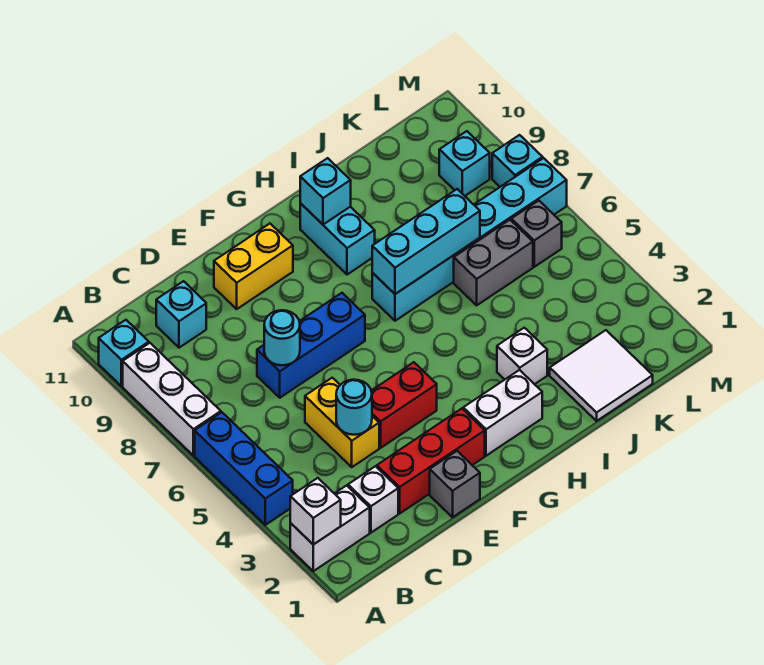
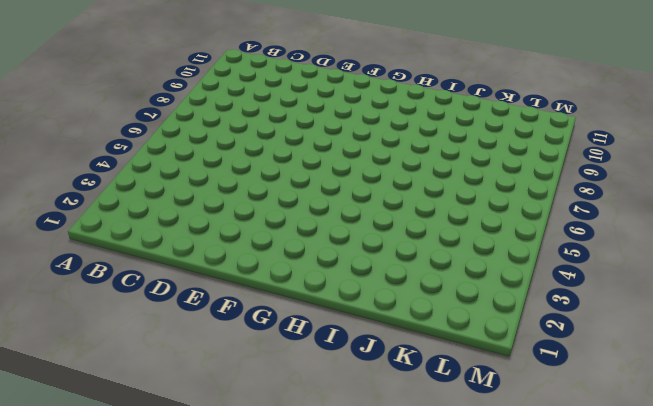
none -> white 1x2 brick [290,485,370,571]
none -> blue 1x3 brick [195,412,293,525]
none -> white 1x3 brick [123,343,221,456]

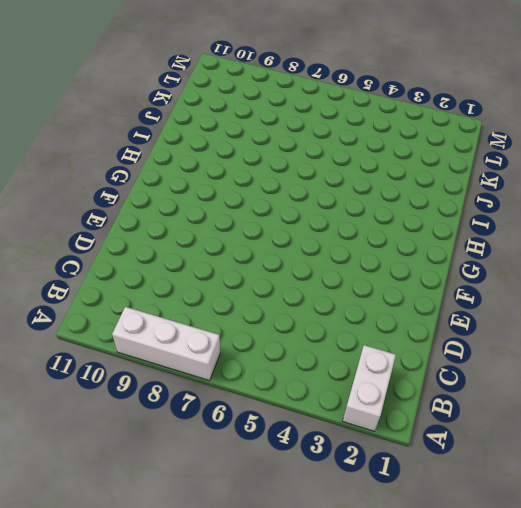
none -> blue 1x3 brick [195,412,293,525]
none -> cyan 1x1 brick [99,320,149,386]
none -> white 1x1 brick [348,466,398,533]

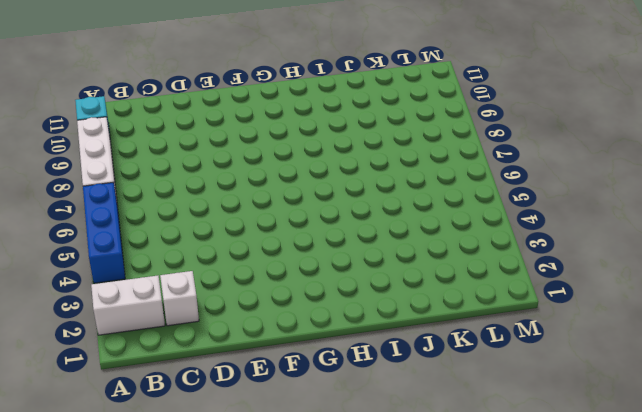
none -> cyan 1x1 brick [156,281,206,348]
none -> red 1x3 brick [377,409,485,513]
none -> yellow 1x2 brick [305,378,379,467]

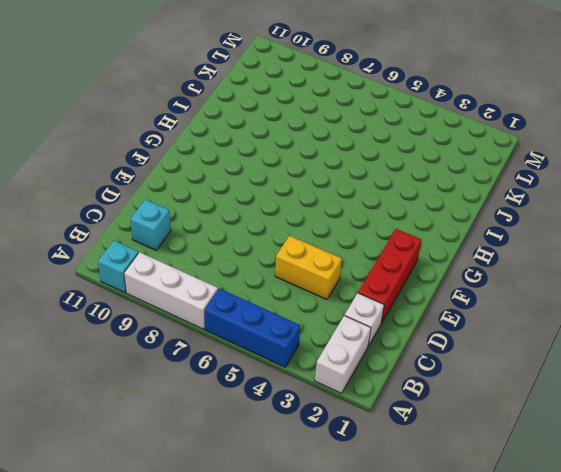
none -> blue 1x3 brick [257,293,365,398]
none -> grey 1x1 brick [430,451,480,517]
none -> red 1x2 brick [371,362,437,448]

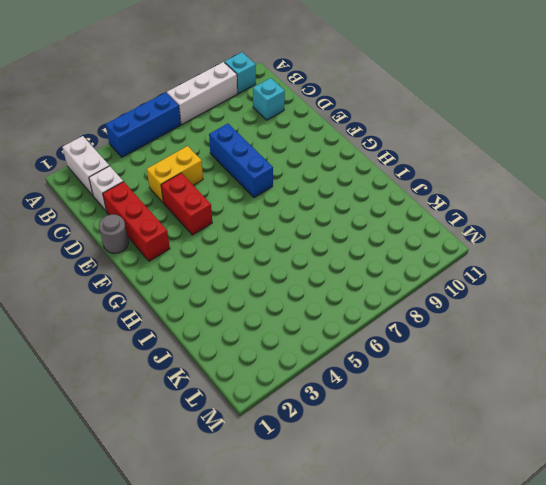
grey 1x1 round brick [99,214,128,253] -> grey 1x1 brick [430,451,480,517]
none -> yellow 1x2 brick [214,224,293,309]
none -> white 1x2 brick [463,370,542,456]
none -> cyan 1x6 brick [372,158,567,321]

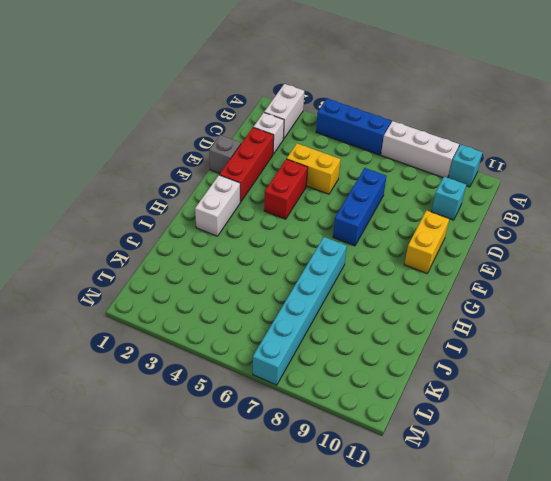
none -> cyan 1x2 brick [300,203,375,275]
none -> white 1x1 brick [497,328,547,384]
none -> white 2x2 tile [550,330,653,421]

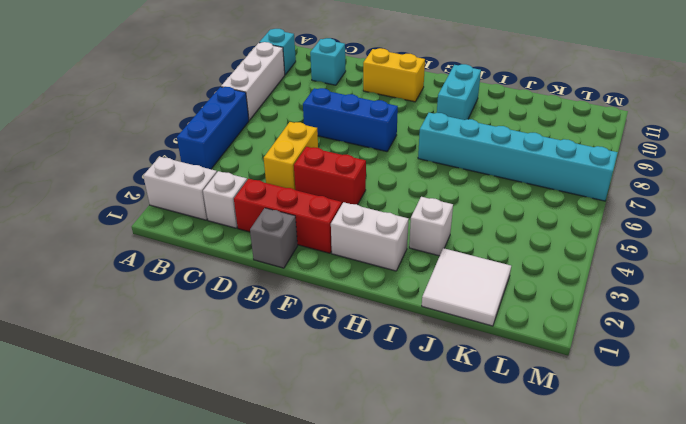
none -> grey 1x2 brick [454,220,533,305]
none -> grey 1x1 brick [511,201,562,267]
none -> cyan 1x1 brick [439,131,490,196]

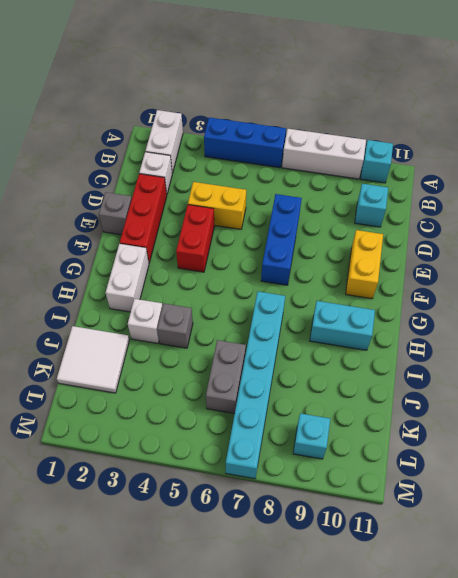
grey 1x1 brick [157,304,193,348] -> grey 1x1 brick moved to [511,201,562,267]
none -> cyan 1x1 brick [492,135,543,187]
none -> white 1x1 brick [290,478,341,545]
none -> cyan 1x1 round brick [336,380,372,435]

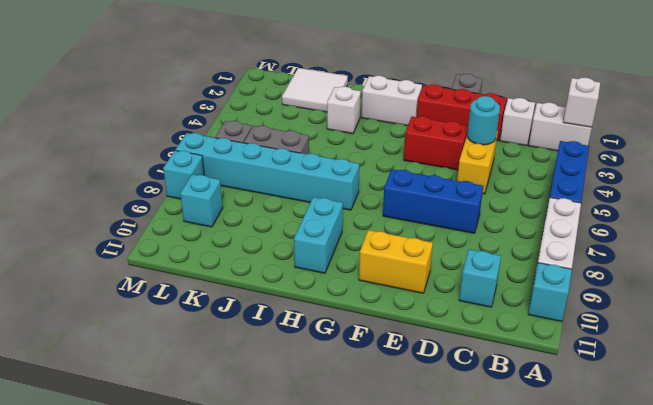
none -> cyan 1x1 round brick [264,310,300,365]
none -> cyan 1x3 brick [372,189,480,294]
none -> cyan 1x1 brick [300,158,351,225]

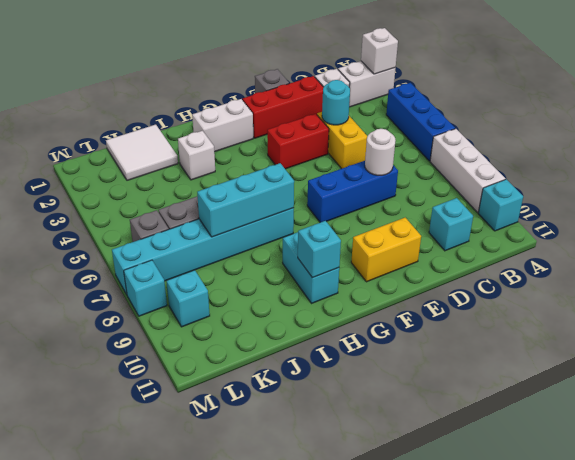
white 1x1 round brick [365,129,396,175] -> cyan 1x1 round brick [264,310,300,365]

